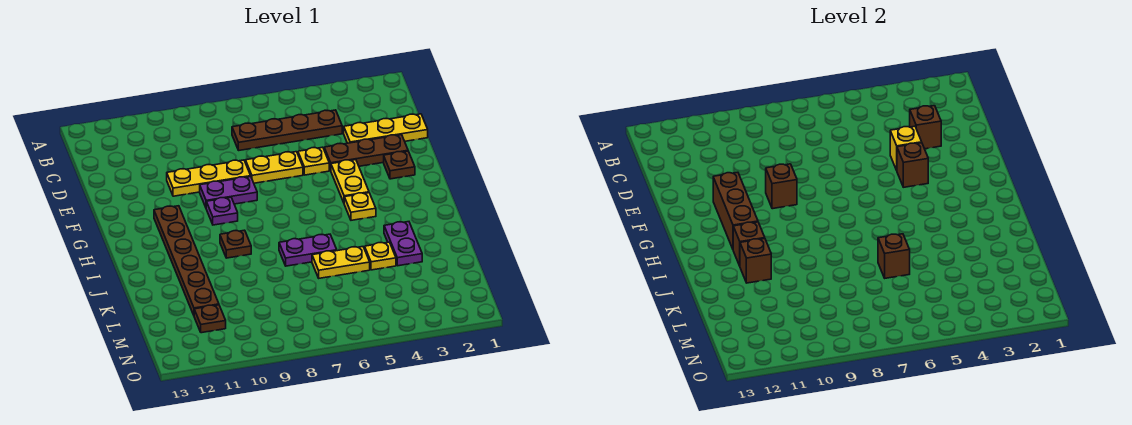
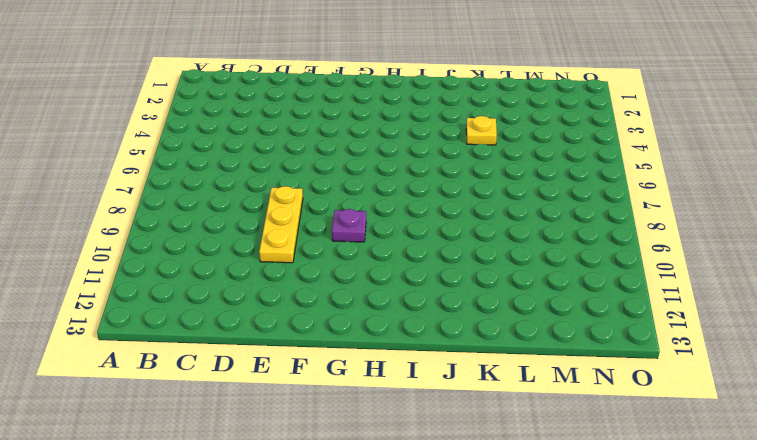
none -> brown 1x4 plate [232,110,342,150]
none -> yellow 1x3 plate [344,114,428,143]
none -> brown 1x3 plate [324,135,408,170]

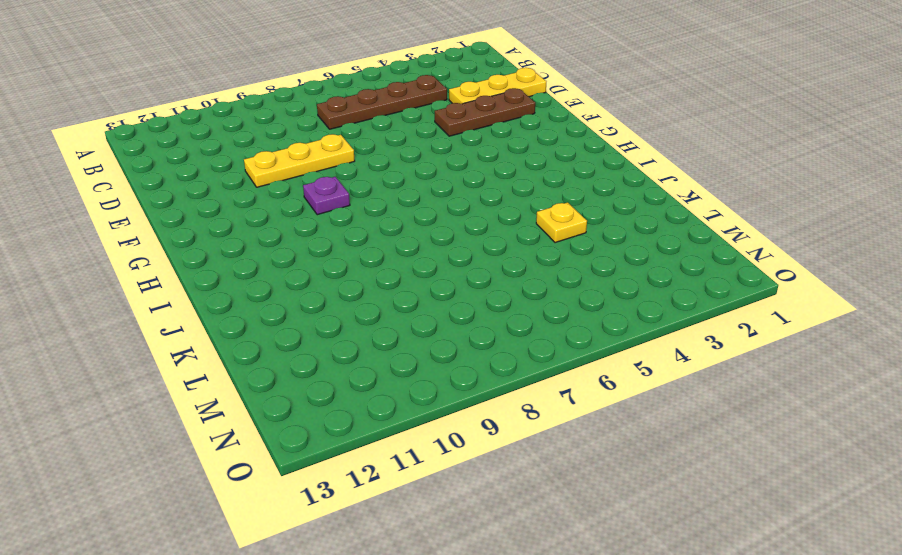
none -> yellow 1x1 plate [298,147,329,175]
none -> yellow 1x2 plate [245,152,303,183]
none -> brown 1x1 plate [384,151,415,179]

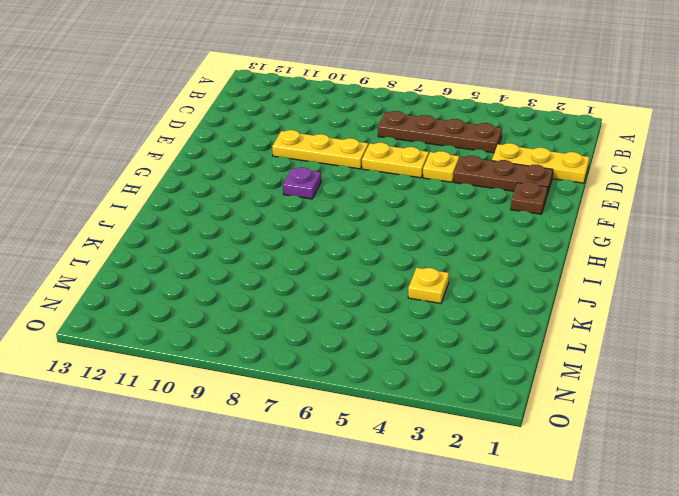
none -> yellow 1x2 plate [331,160,369,203]
none -> purple 1x2 plate [200,177,257,207]
none -> brown 1x6 plate [154,206,219,315]

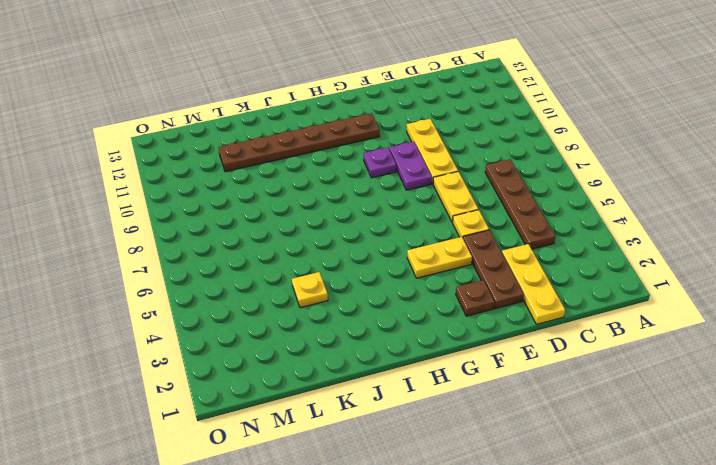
none -> yellow 1x1 plate [344,193,376,220]
none -> brown 1x1 plate [220,230,251,258]
none -> purple 1x2 plate [384,222,422,266]

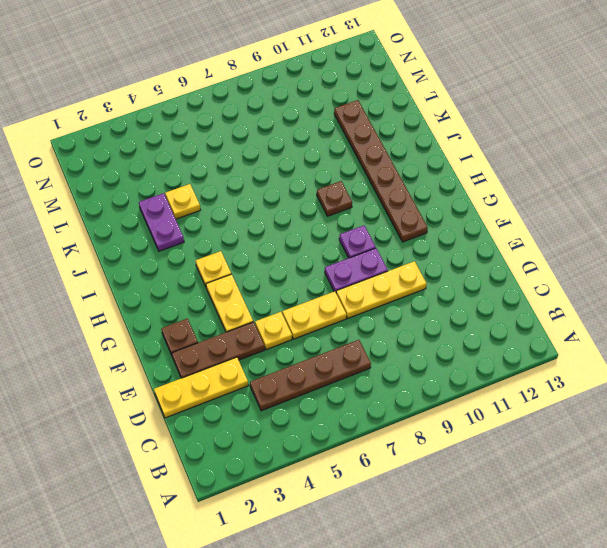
none -> purple 1x2 plate [279,234,337,266]
none -> yellow 1x2 plate [312,247,370,278]
none -> brown 1x1 plate [194,305,226,333]

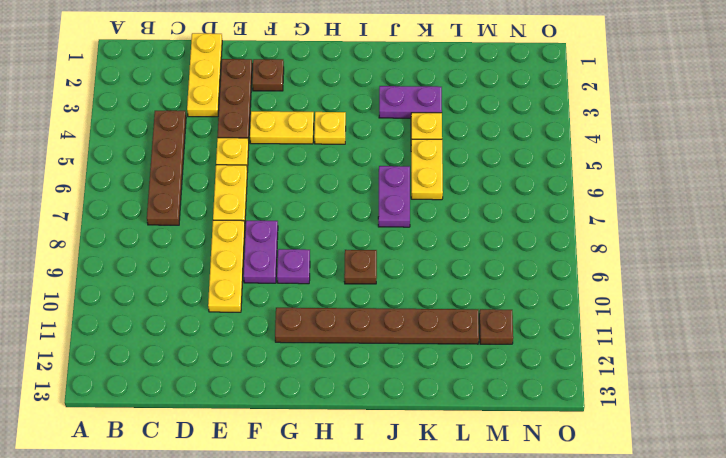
none -> brown 1x1 brick [910,106,941,149]
none -> yellow 1x1 brick [890,126,922,170]
none -> brown 1x1 brick [897,143,928,187]

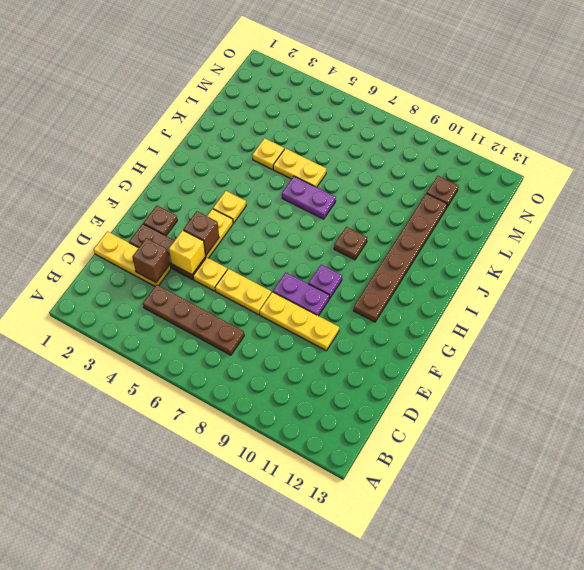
none -> purple 1x2 plate [384,222,422,266]
none -> brown 1x1 brick [766,164,797,209]
none -> brown 1x3 brick [713,172,758,249]

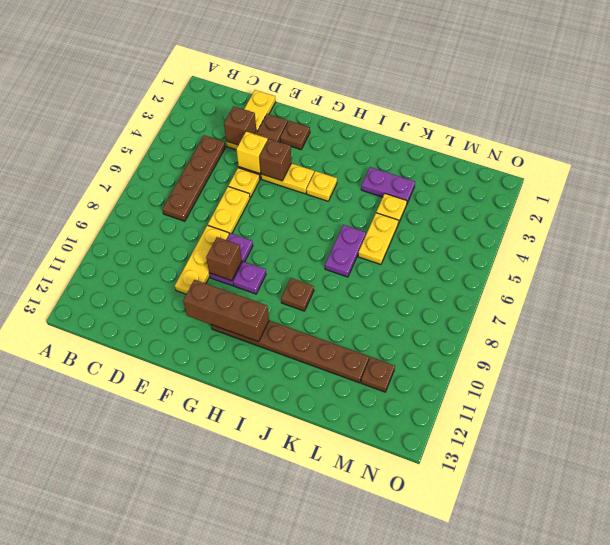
none -> brown 1x1 brick [733,222,765,266]
none -> brown 1x1 brick [740,239,771,283]
none -> brown 1x1 brick [878,234,910,278]

